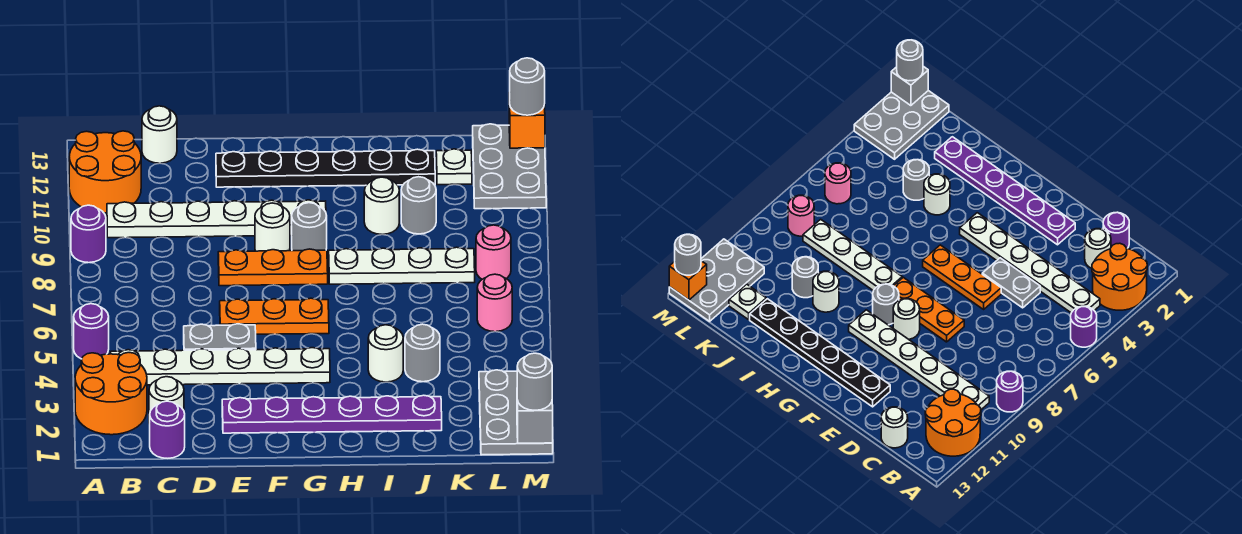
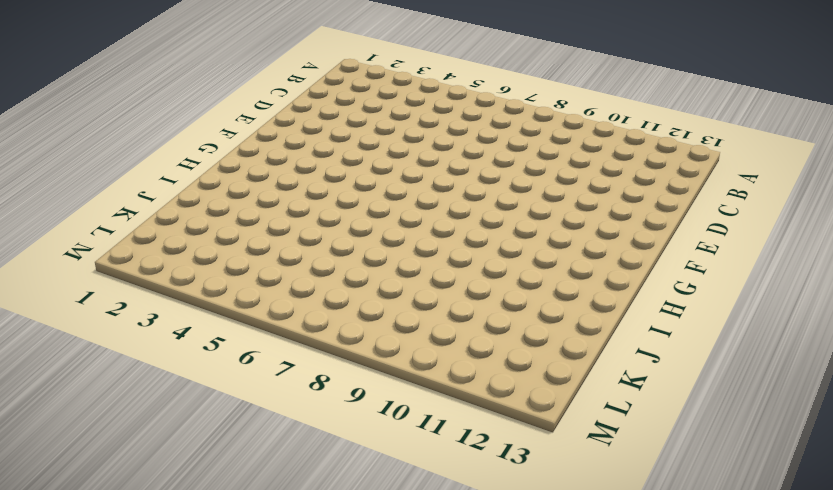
none -> orange 2x2 round brick [75,353,147,435]
none -> purple 1x1 round brick [74,304,109,359]
none -> purple 1x1 round brick [71,205,106,263]
none -> orange 2x2 round brick [69,131,141,213]

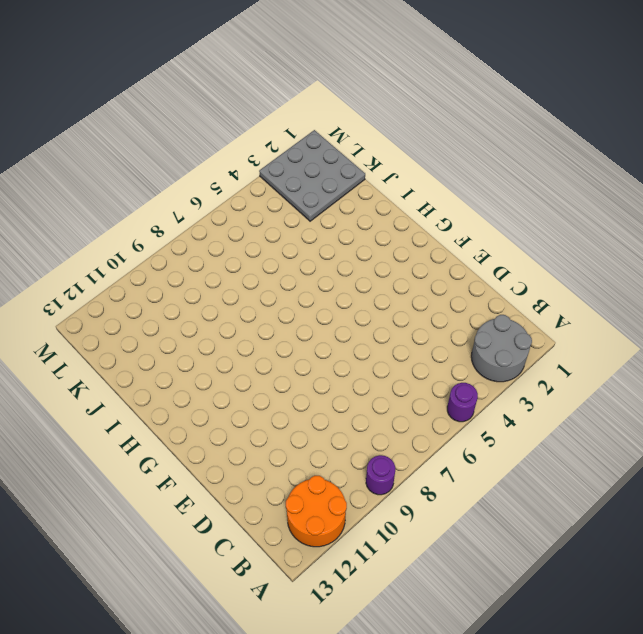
grey 2x2 round brick [471,315,532,382] -> orange 2x2 round brick [75,353,147,435]
grey 3x3 plate [259,130,365,221] -> grey 2x3 plate [479,370,553,455]
none -> white 1x6 plate [111,348,330,385]
none -> white 1x6 plate [107,200,326,238]
none -> purple 1x1 round brick [150,401,185,458]
none -> white 1x1 round brick [149,377,184,424]

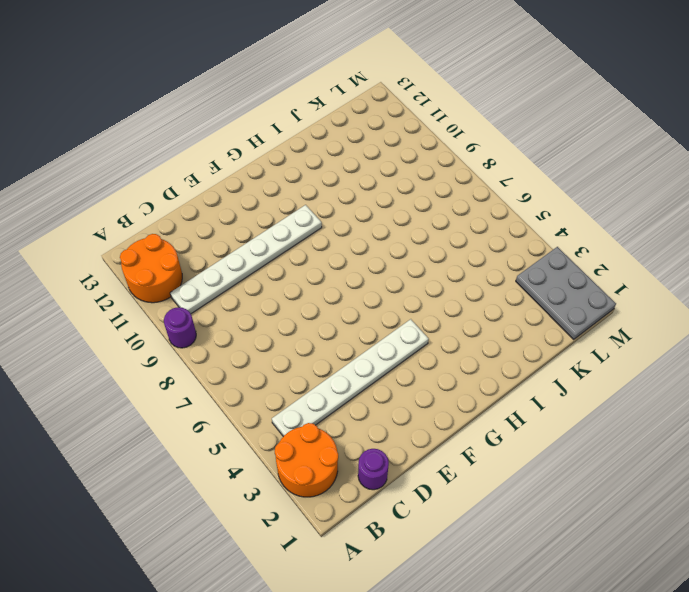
none -> purple 1x1 round brick [74,304,109,359]
none -> white 1x1 round brick [149,377,184,424]
none -> white 1x1 round brick [142,106,177,163]
none -> grey 1x2 plate [184,324,256,350]

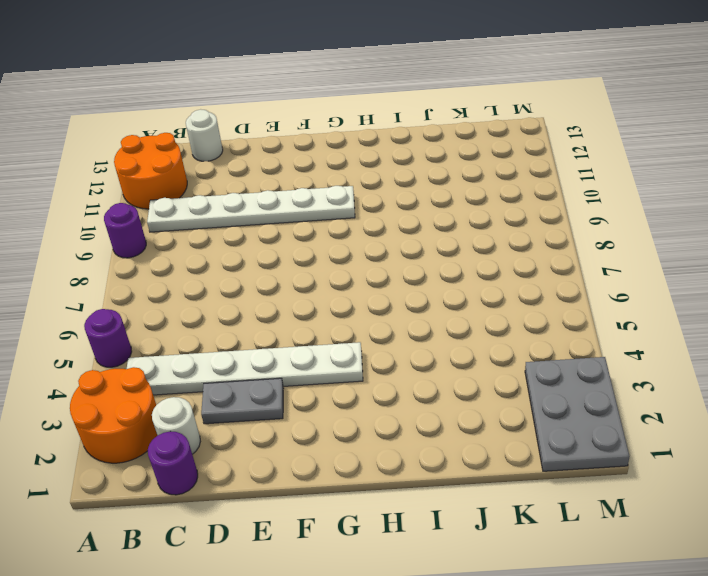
grey 1x2 plate [201,378,284,424] -> grey 1x2 plate moved to [184,324,256,350]
none -> purple 1x6 plate [222,395,442,433]
none -> orange 1x3 plate [220,298,329,334]
none -> orange 1x3 plate [218,249,328,286]
none -> black 1x6 plate [216,149,435,187]

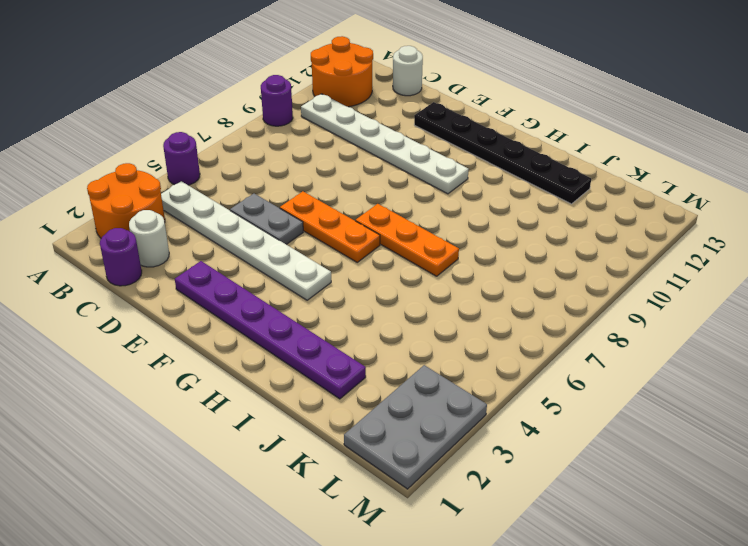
orange 1x3 plate [356,204,459,276] -> orange 1x3 plate moved to [218,249,328,286]
none -> white 1x1 round brick [255,203,290,251]
none -> grey 1x1 round brick [292,203,327,251]
none -> white 1x4 plate [329,247,475,284]
none -> white 1x1 round brick [368,325,403,382]

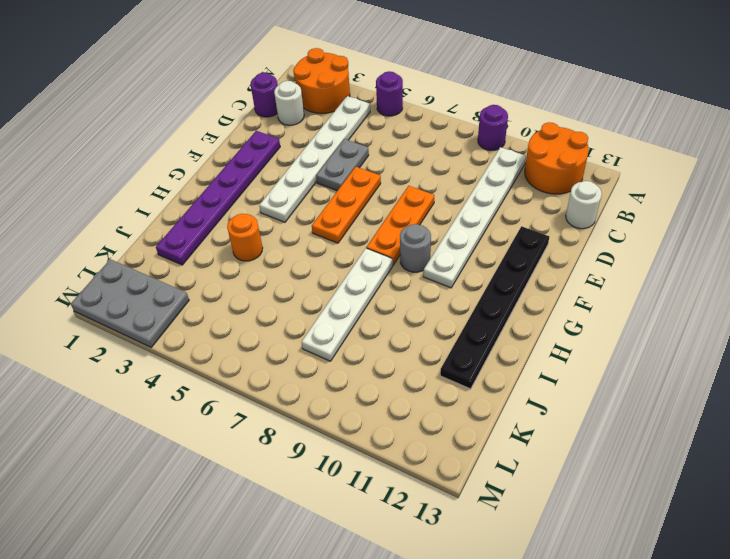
orange 1x1 round brick [227,214,263,261] -> white 1x1 round brick [368,325,403,382]
none -> white 1x1 round brick [255,203,290,251]
none -> white 1x1 round brick [364,177,399,235]
none -> grey 1x1 round brick [405,324,440,382]
none -> grey 1x1 round brick [401,177,436,234]

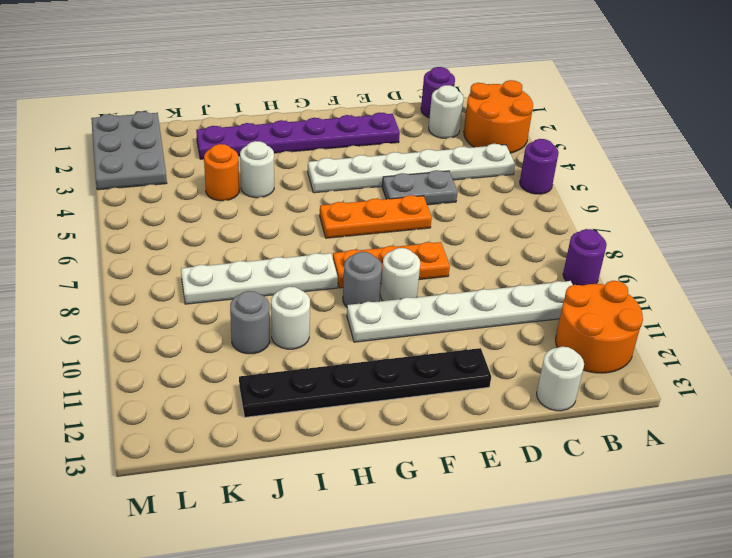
orange 1x1 round brick [204,144,239,201] -> grey 1x1 round brick [405,324,440,382]
none -> white 1x1 plate [436,149,472,185]
none -> pink 1x1 round brick [477,274,512,332]
none -> pink 1x1 round brick [476,225,511,279]
none -> grey 2x3 plate [473,124,546,209]

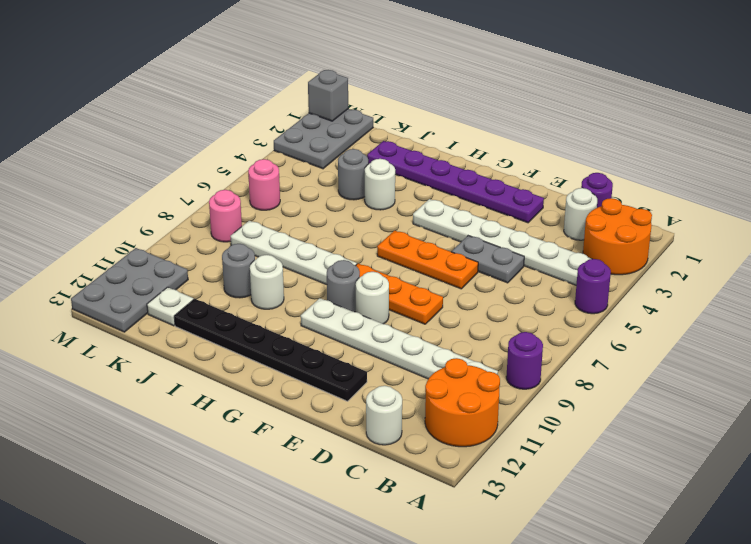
none -> orange 1x1 brick [509,93,545,148]
none -> grey 1x1 round brick [517,353,552,410]
none -> grey 1x1 round brick [509,58,545,115]

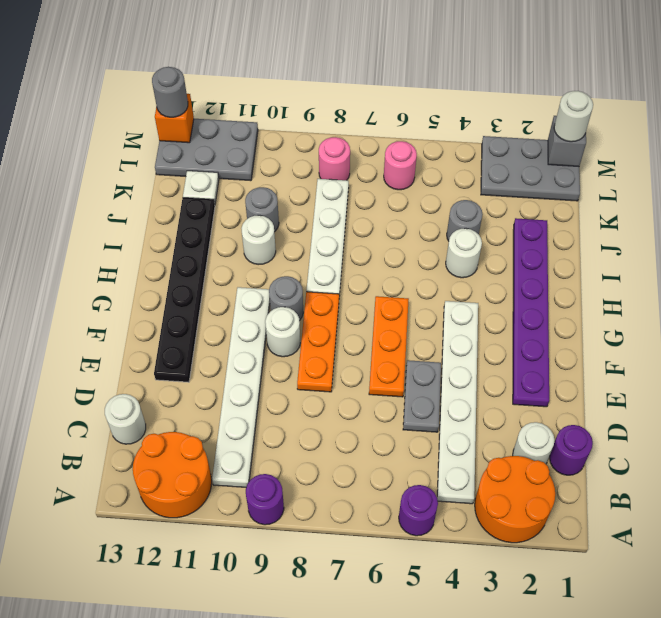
white 1x1 round brick [554,91,593,142] -> grey 1x1 round brick [517,353,552,410]

